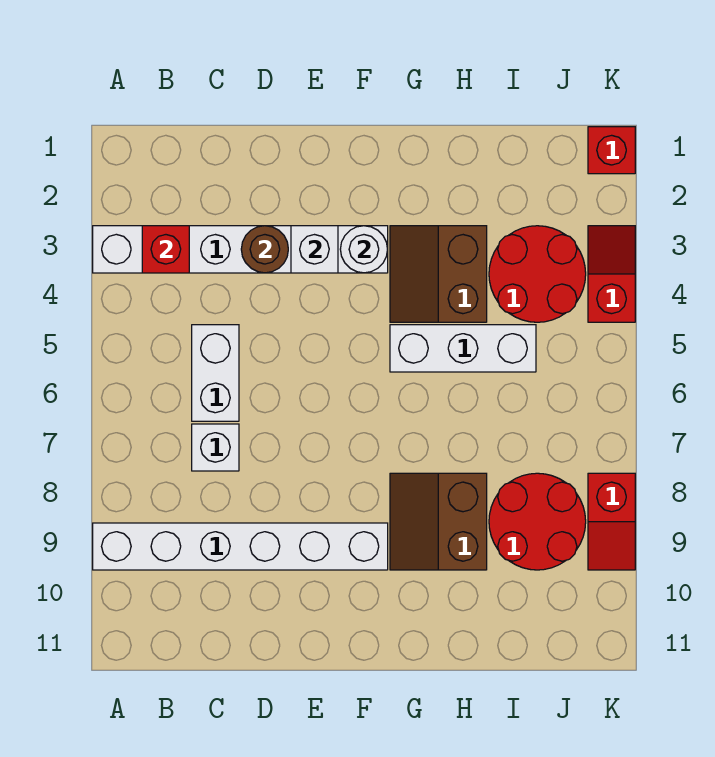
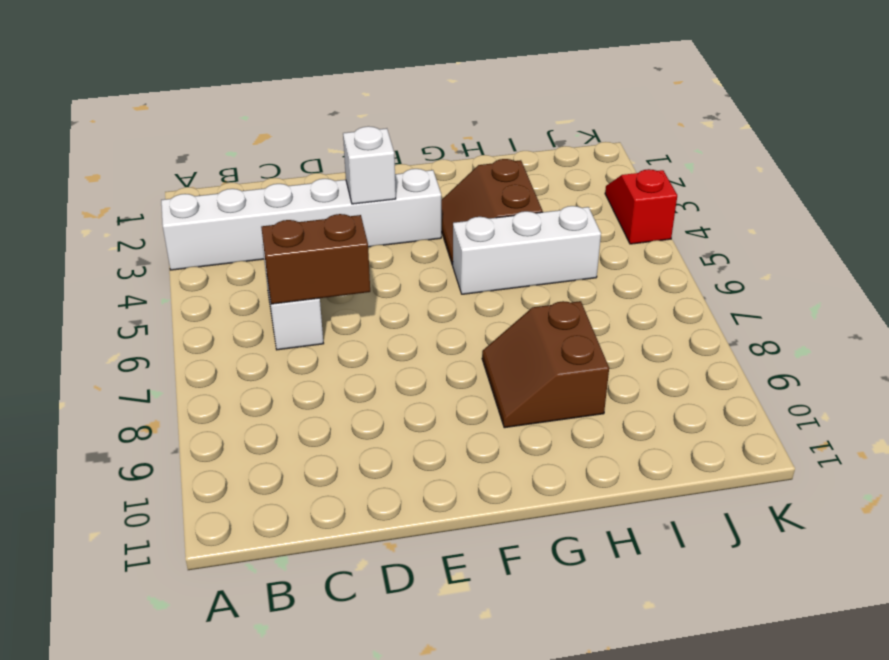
brown 1x2 brick [261,214,370,304] -> none
none -> white 1x6 brick [93,523,388,570]
none -> white 1x1 brick [192,424,239,471]
none -> red 2x2 round brick [489,226,586,322]

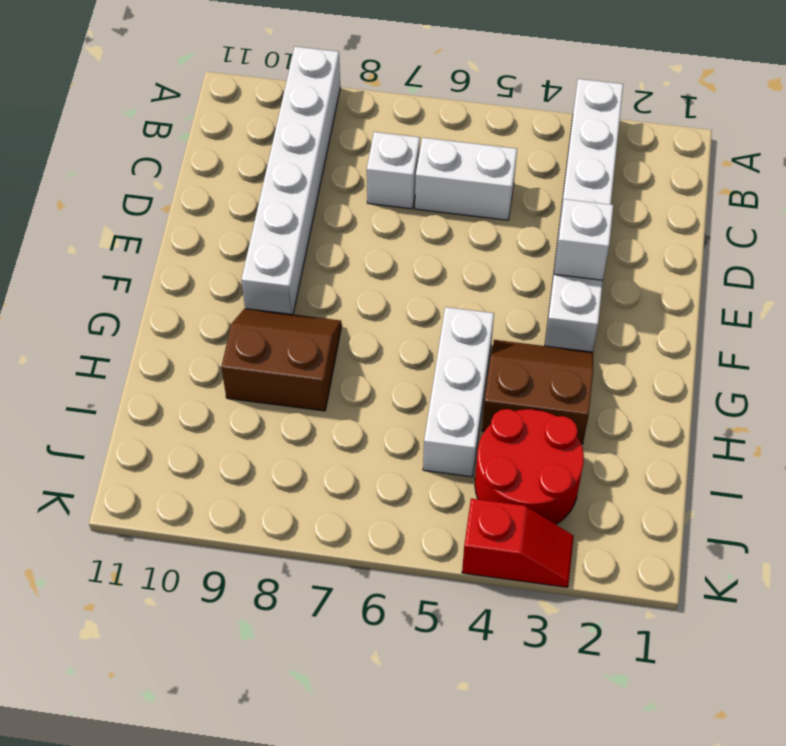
none -> red 2x2 round brick [489,473,586,570]
none -> red 1x1 brick [588,127,635,174]
none -> red 1x2 slope [588,473,635,570]

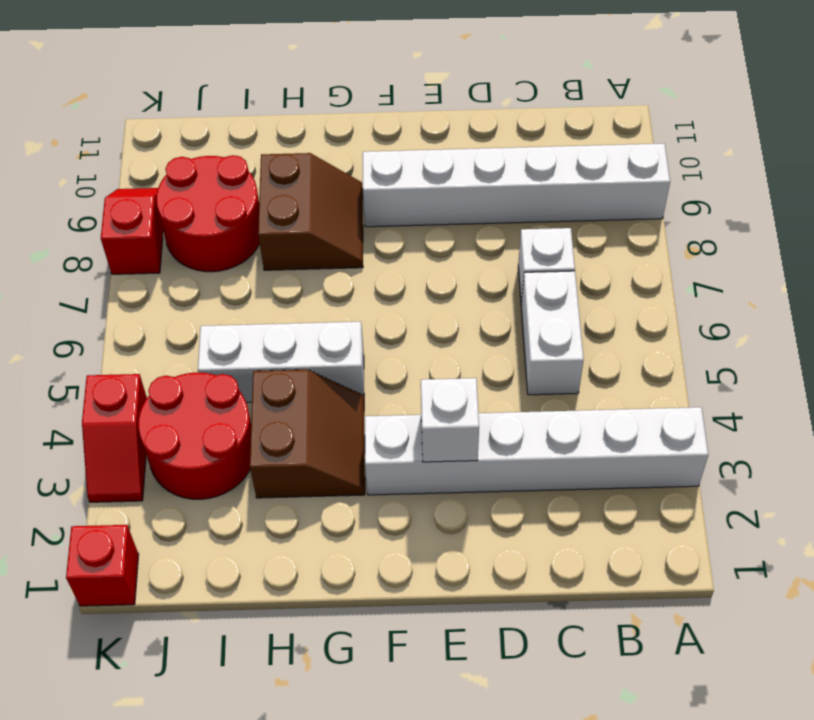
none -> red 1x1 brick [142,226,189,273]
none -> brown 1x1 round brick [241,226,288,273]
none -> white 1x1 round brick [340,226,388,273]

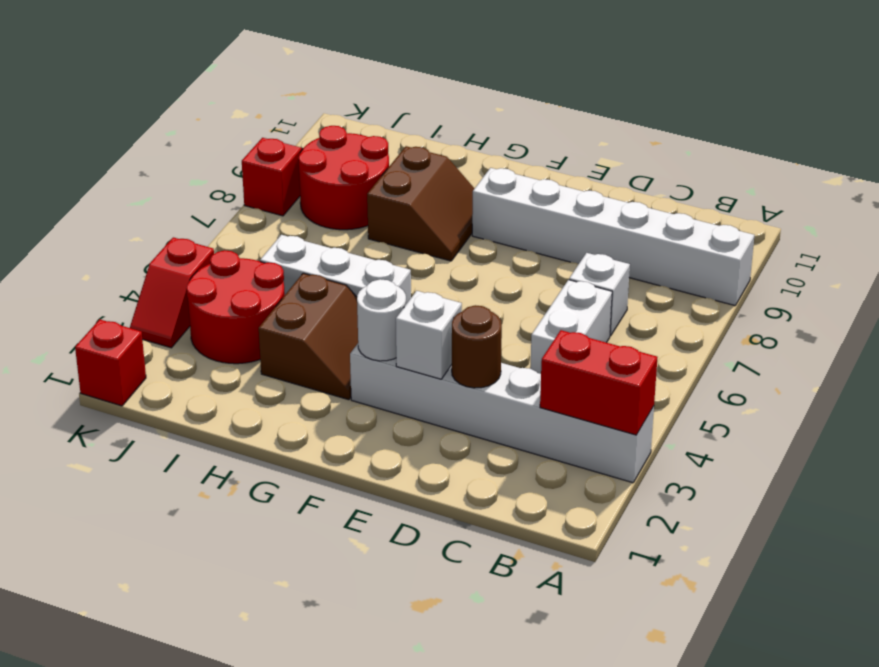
red 1x2 brick [540,330,658,435] -> red 1x1 brick [142,226,189,273]

